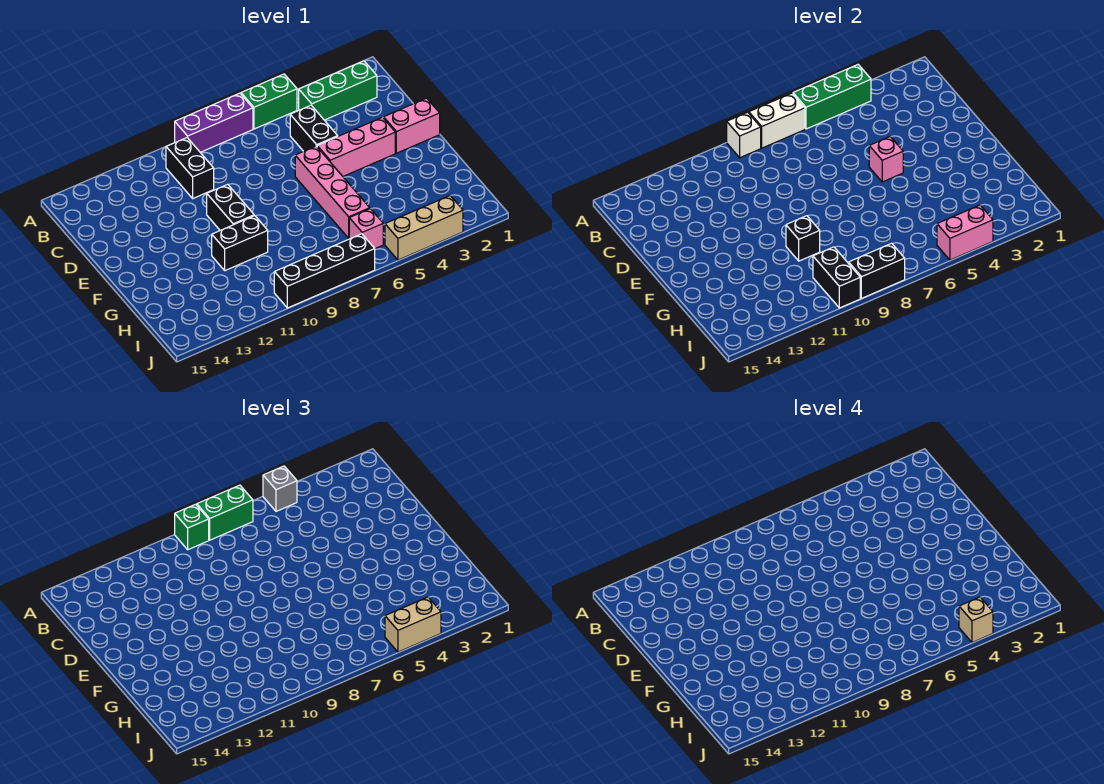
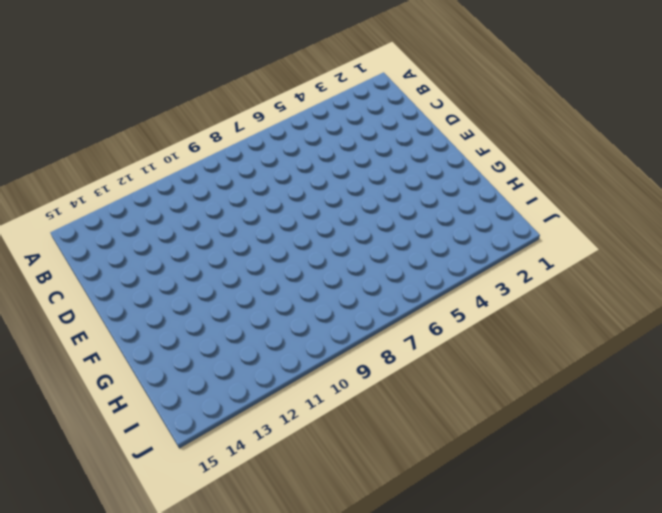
none -> green 1x2 brick [241,74,297,129]
none -> purple 1x3 brick [175,93,253,152]
none -> green 1x3 brick [299,61,377,120]

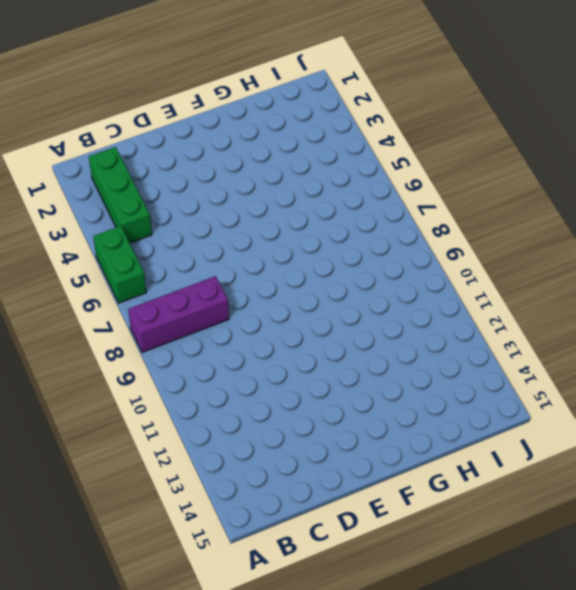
purple 1x3 brick [128,276,229,352] -> purple 1x3 brick turned to [175,93,253,152]
none -> black 1x2 brick [166,138,214,198]
none -> black 1x2 brick [290,105,338,151]
none -> pink 1x2 brick [384,98,440,153]

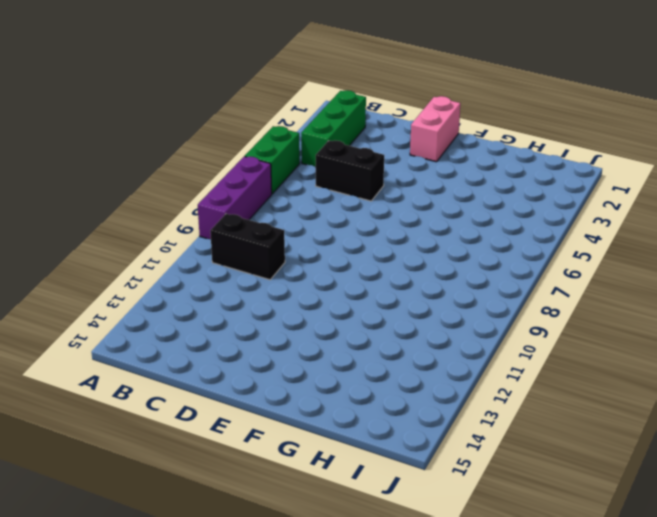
none -> pink 1x3 brick [317,117,395,176]
none -> pink 1x4 brick [295,146,370,238]
none -> black 1x2 brick [207,184,254,230]

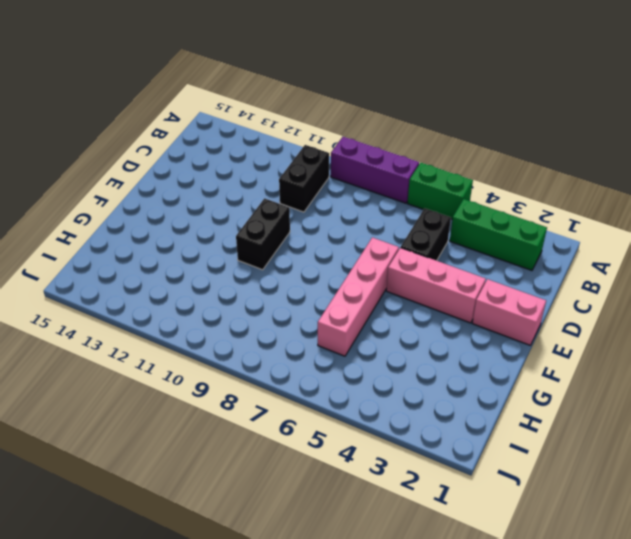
none -> black 1x2 brick [212,216,268,271]
none -> pink 1x1 brick [349,209,383,249]
none -> tan 1x3 brick [385,196,463,260]

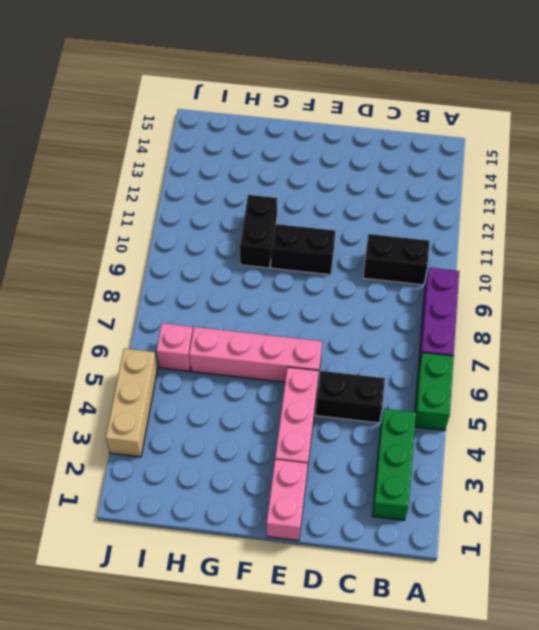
none -> black 1x4 brick [274,234,375,308]
none -> green 1x3 brick [793,65,871,129]
none -> white 1x2 brick [749,93,805,148]

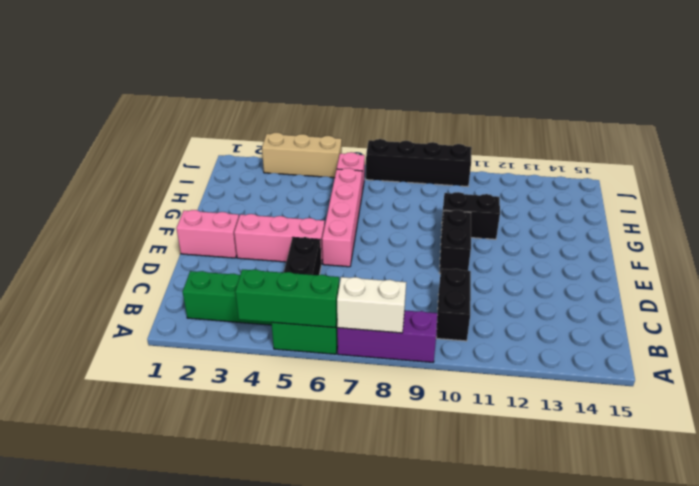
none -> white 1x1 brick [727,112,761,158]
none -> pink 1x1 brick [869,137,903,182]
none -> black 1x1 brick [786,216,820,261]

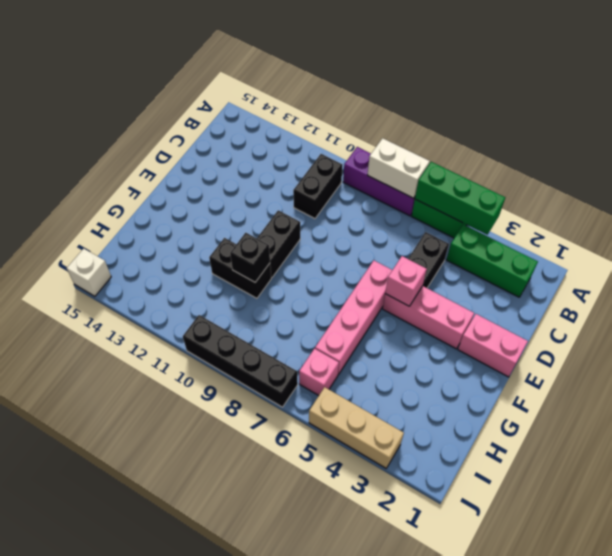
white 1x1 brick [67,249,111,296] -> white 1x1 brick moved to [727,112,761,158]
none -> black 1x2 brick [813,247,860,308]
none -> pink 1x2 brick [937,205,993,260]
none -> black 1x2 brick [849,243,905,298]

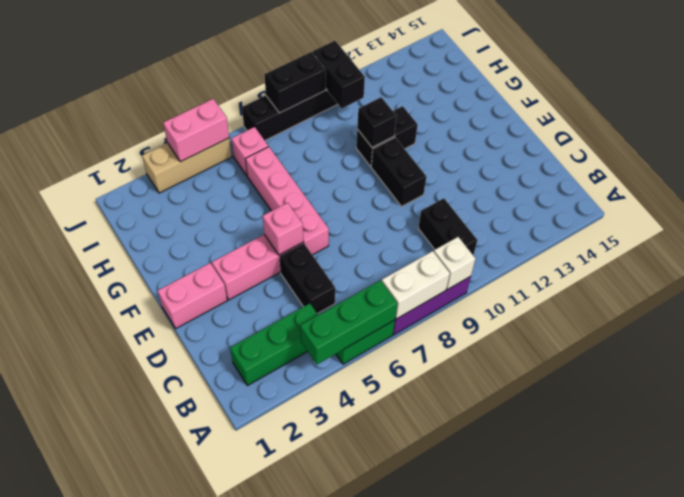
none -> grey 1x1 brick [263,466,297,511]
none -> green 1x2 brick [197,485,253,540]
none -> green 1x1 brick [175,504,209,550]

